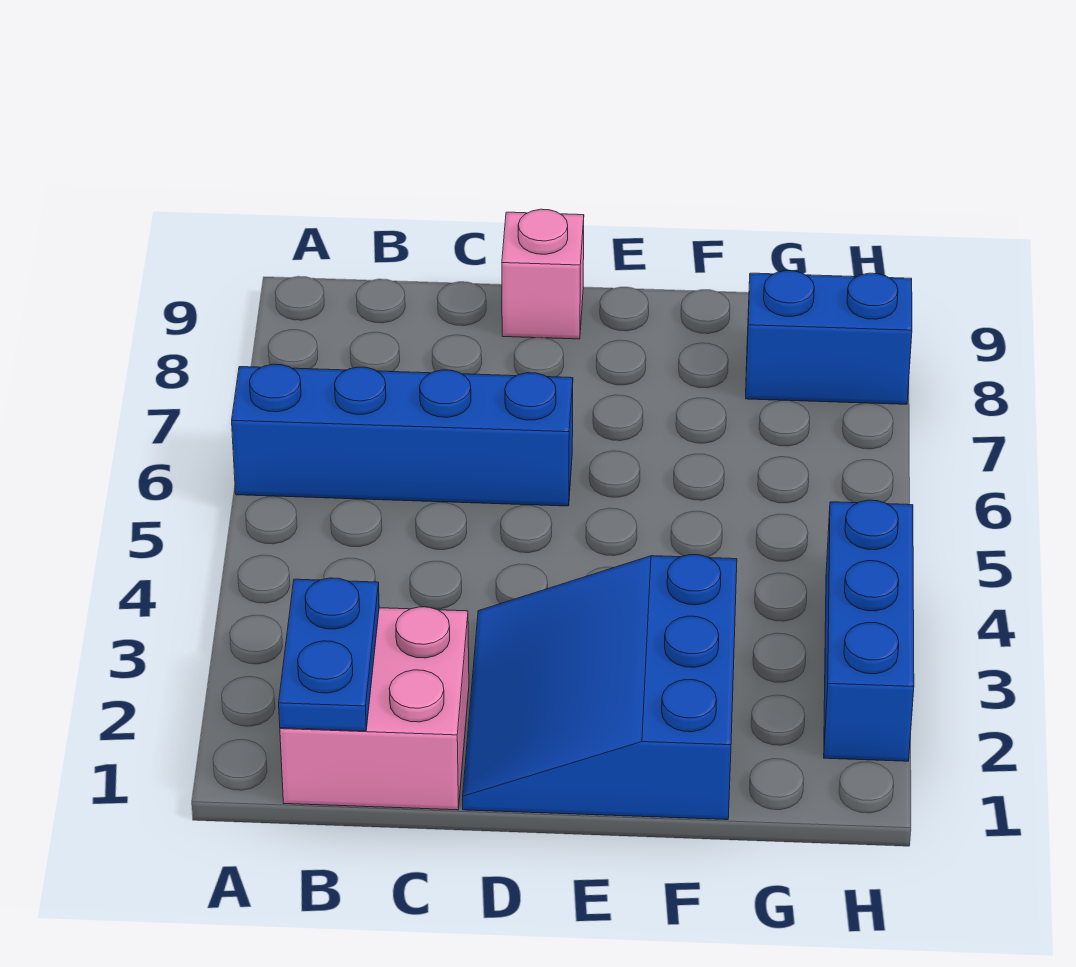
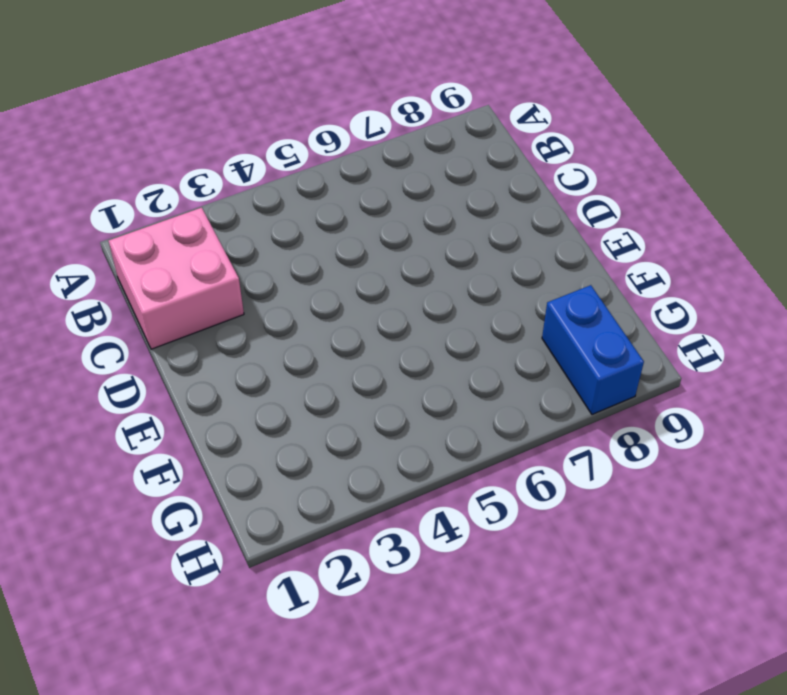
none -> blue 1x4 brick [232,364,573,506]
none -> blue 3x3 slope [463,555,737,820]

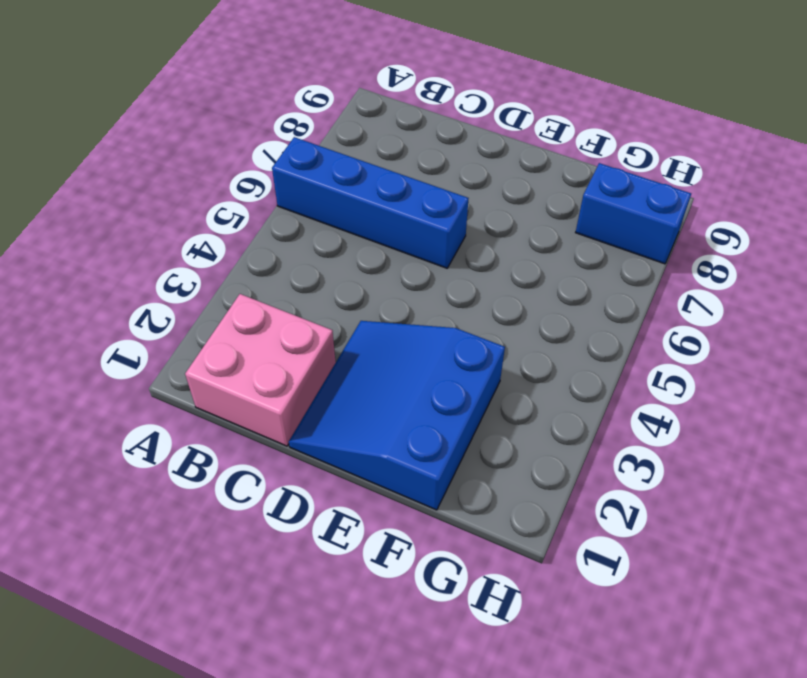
none -> pink 1x1 brick [502,209,584,339]
none -> blue 1x3 brick [824,500,914,761]

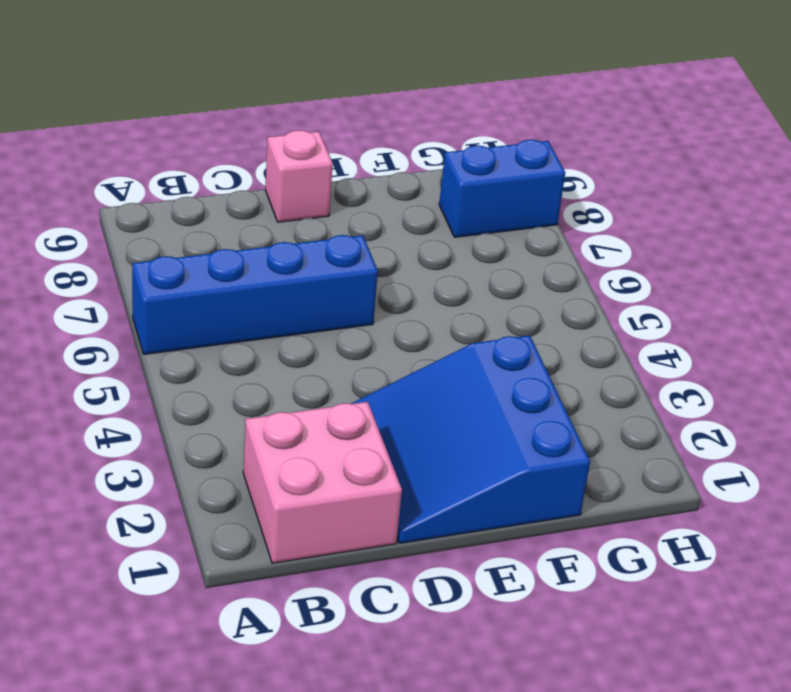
none -> blue 1x3 brick [824,500,914,761]
none -> blue 1x2 plate [279,578,379,731]

